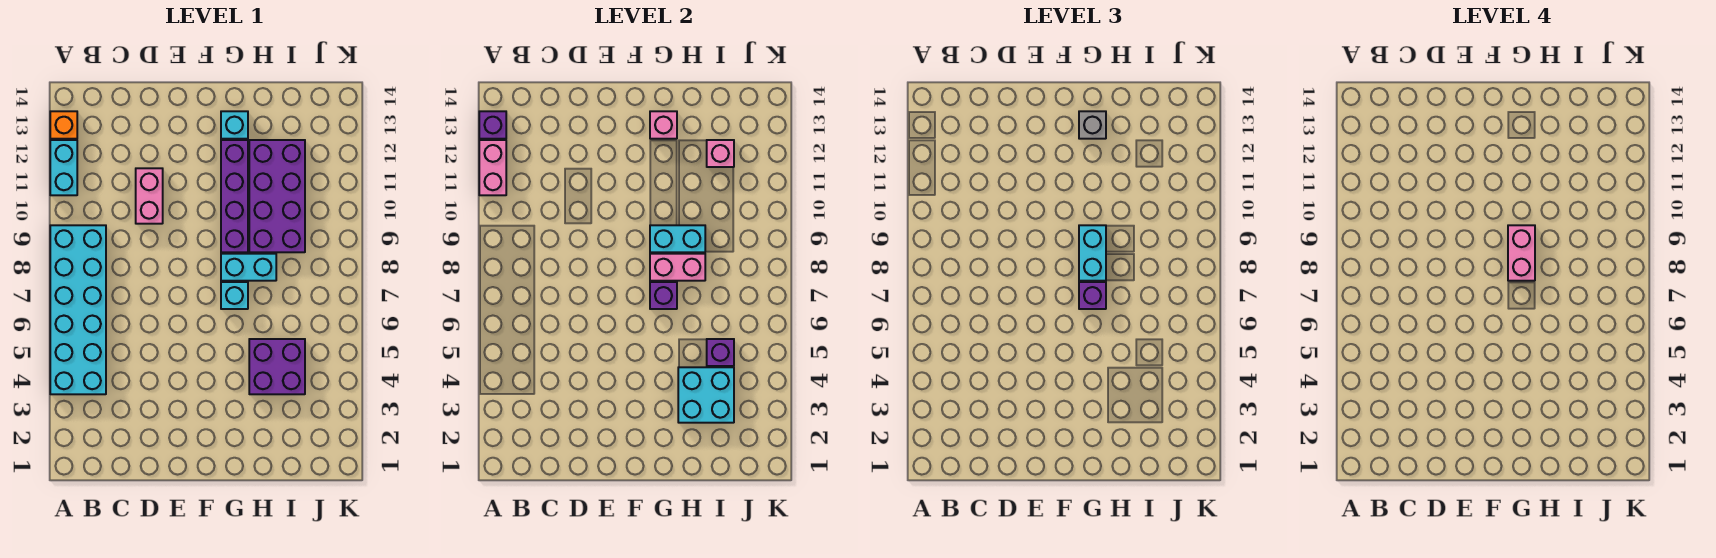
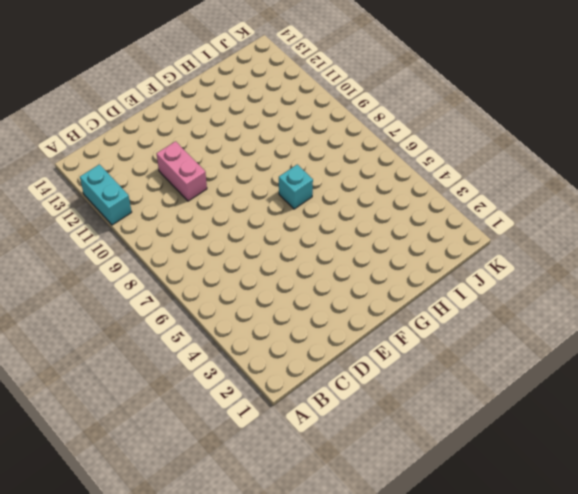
none -> cyan 2x6 brick [50,225,106,394]
none -> orange 1x1 brick [50,111,77,139]
none -> cyan 1x2 brick [221,254,276,281]

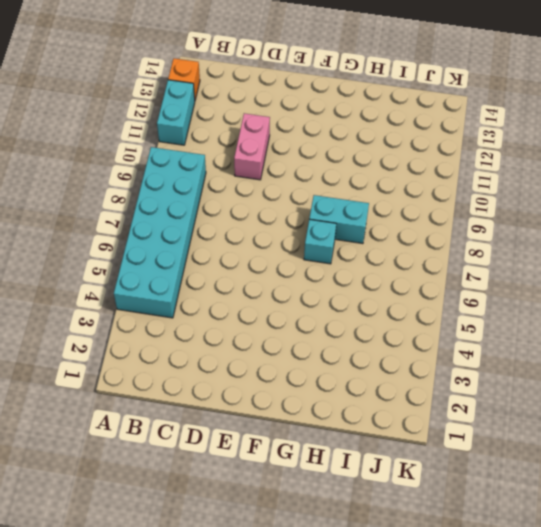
none -> purple 1x4 brick [221,140,248,252]
none -> cyan 1x1 brick [221,111,248,139]
none -> purple 2x2 brick [249,339,305,394]

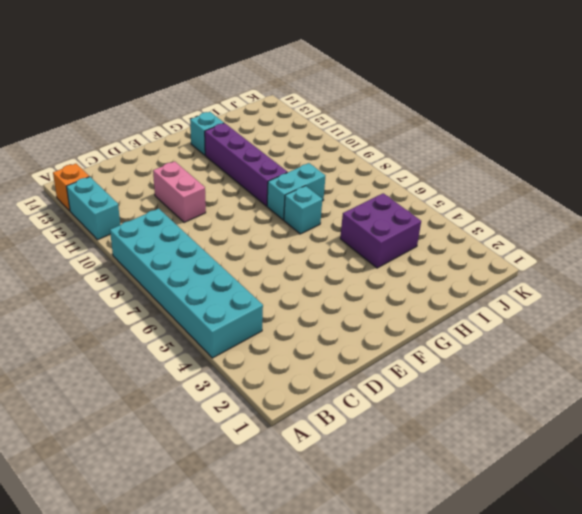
none -> purple 2x4 brick [249,140,305,252]
none -> pink 1x2 brick [479,140,506,195]
none -> purple 1x1 brick [479,111,506,139]

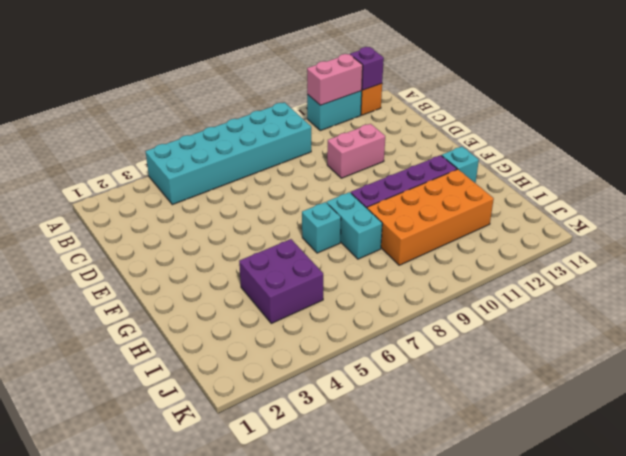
orange 2x4 brick [367,169,494,265] -> purple 2x4 brick [249,140,305,252]
none -> purple 1x1 brick [650,282,677,309]
none -> pink 1x2 brick [650,254,705,281]
none -> cyan 1x2 brick [650,225,705,252]

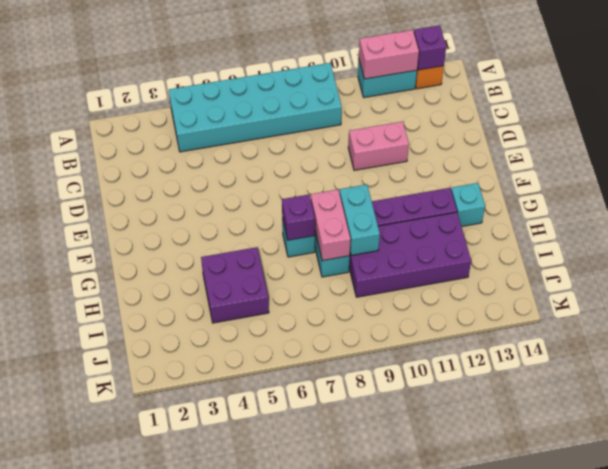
none -> pink 1x1 brick [650,111,677,139]
none -> cyan 2x2 brick [678,367,734,423]
none -> purple 1x1 brick [707,339,734,366]

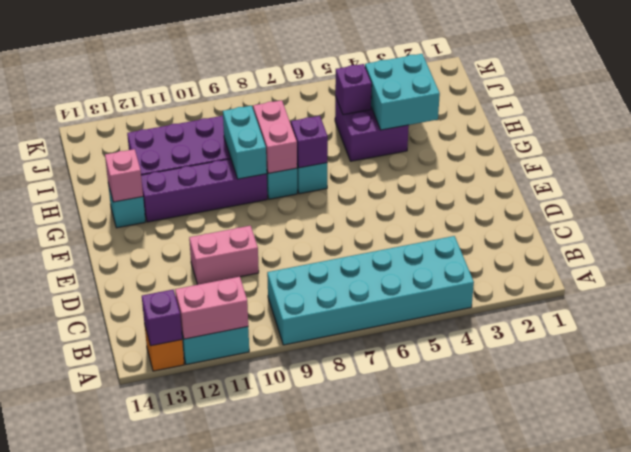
none -> pink 1x1 brick [707,140,734,167]
none -> purple 1x1 brick [1079,282,1106,309]
none -> cyan 1x2 brick [1079,225,1106,281]

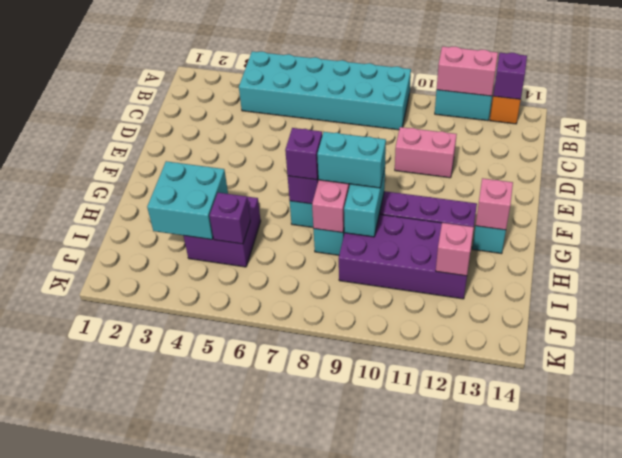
none -> grey 1x1 brick [1079,111,1106,139]
none -> pink 1x2 brick [1508,225,1535,281]

